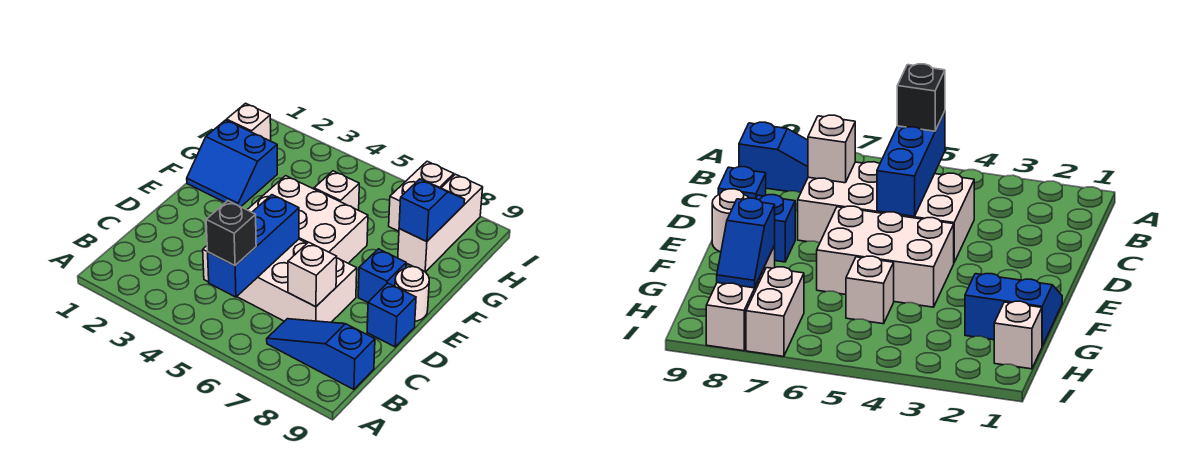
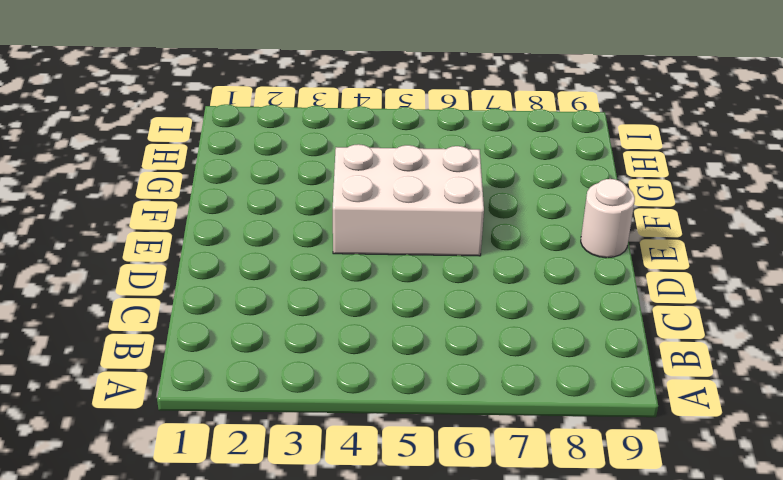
none -> blue 1x3 slope [267,319,375,389]
none -> white 2x4 brick [203,239,357,322]
none -> blue 1x1 brick [367,283,416,347]

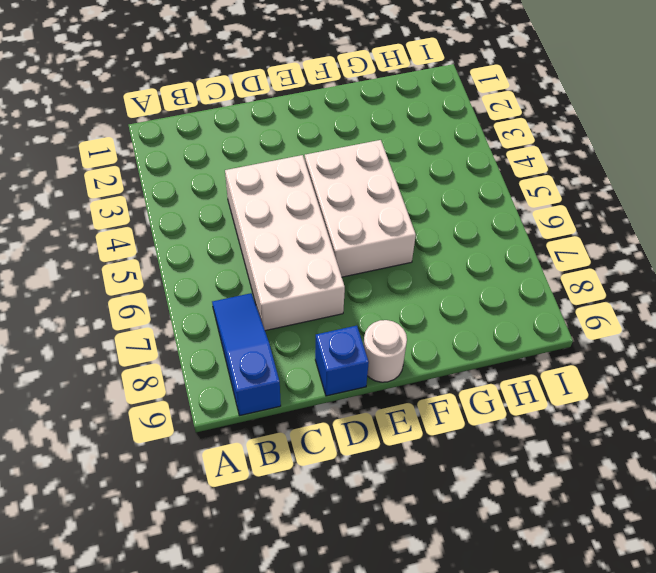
none -> blue 1x1 brick [358,249,406,302]
none -> blue 2x2 slope [187,120,277,207]
none -> white 1x1 brick [314,171,359,210]

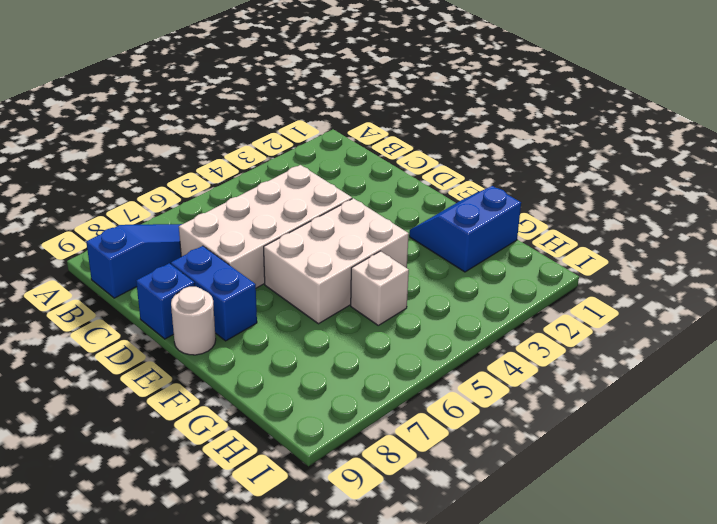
blue 1x2 brick [171,246,257,341] -> blue 1x1 brick [358,249,406,302]
none -> white 1x3 brick [398,174,483,272]
none -> white 1x1 brick [227,103,271,141]
none -> white 1x2 brick [389,161,454,231]

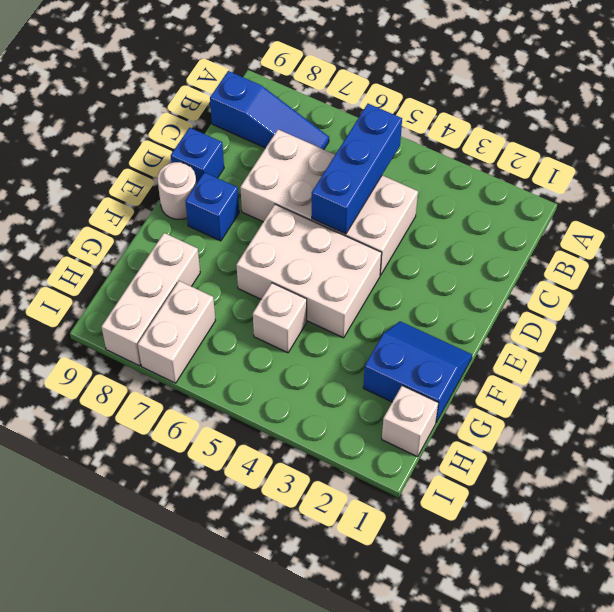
none -> white 1x1 brick [288,242,337,307]
none -> blue 1x2 slope [399,179,465,242]
none -> black 1x1 brick [206,201,256,266]

